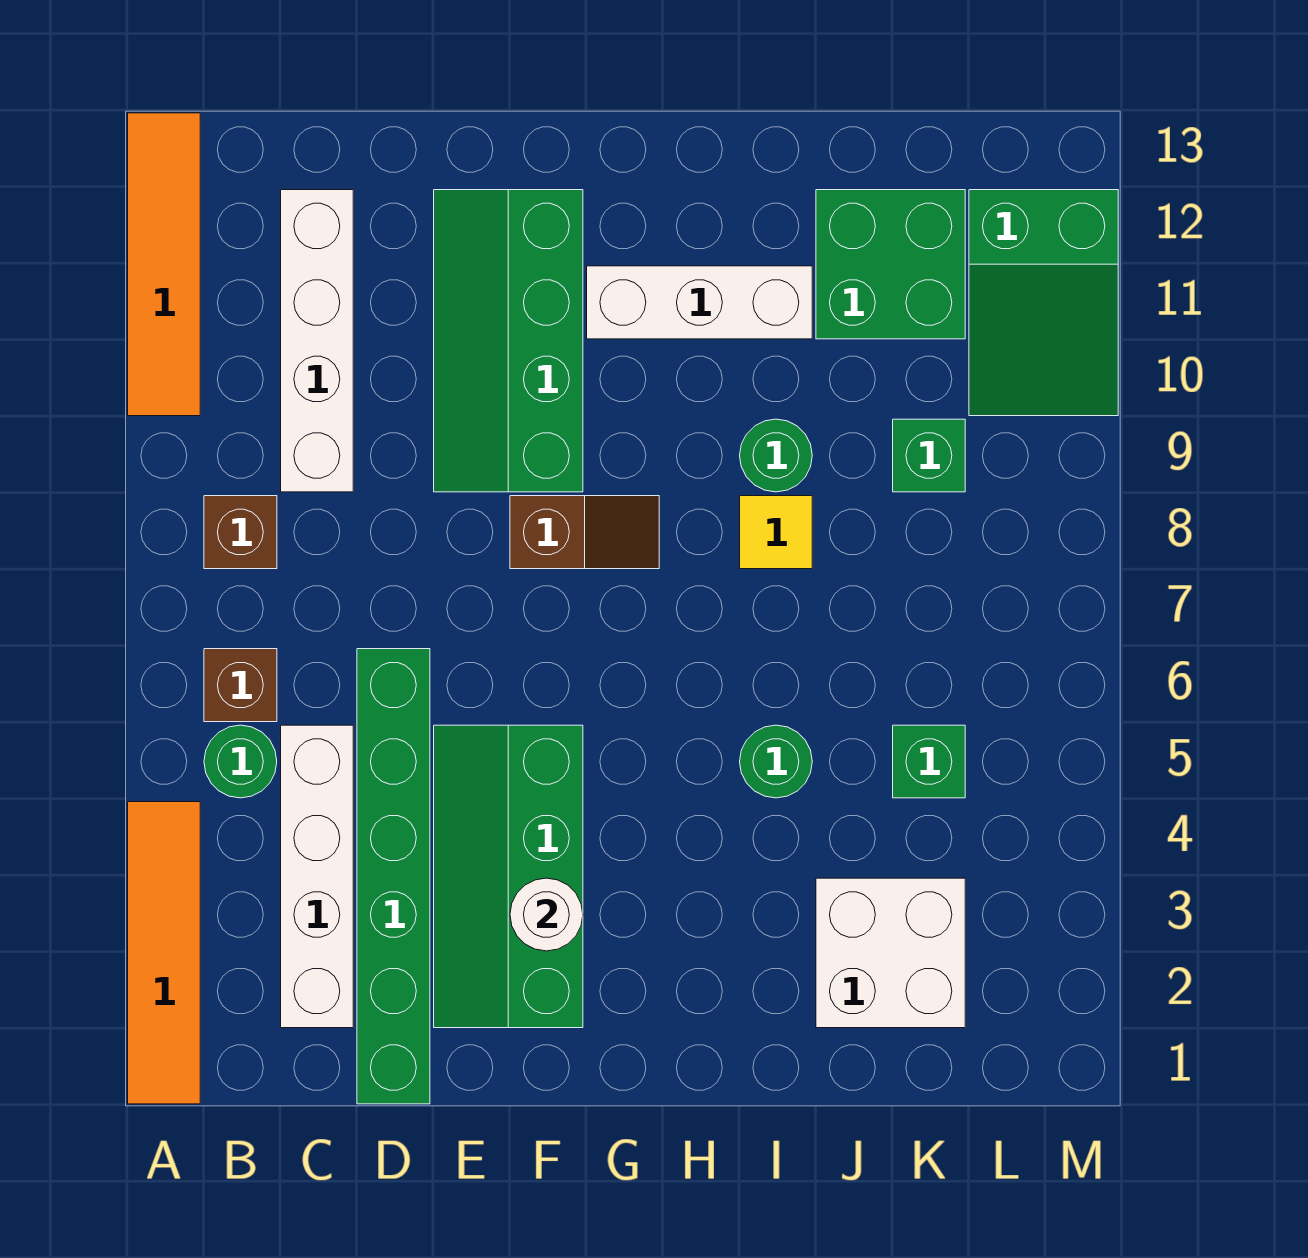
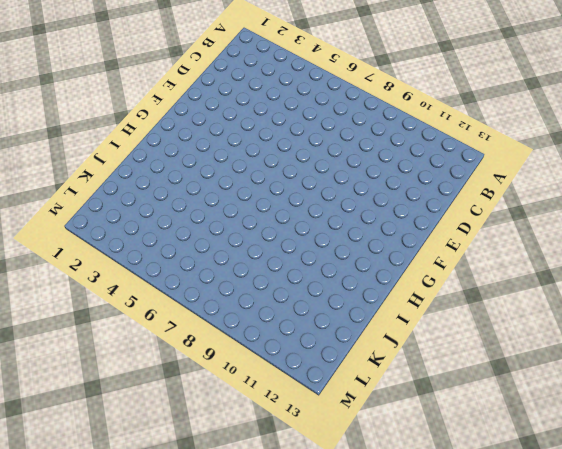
none -> orange 1x4 tile [128,802,200,1104]
none -> orange 1x4 tile [128,113,200,416]
none -> green 1x1 round brick [204,725,277,798]

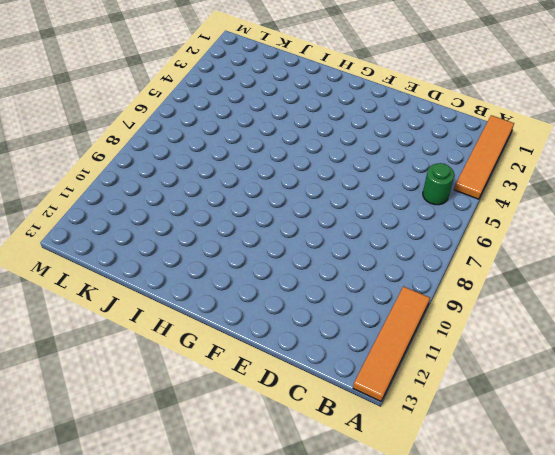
none -> brown 1x1 brick [204,649,277,722]
none -> brown 1x1 brick [204,496,277,569]
none -> white 1x4 brick [281,725,353,1028]

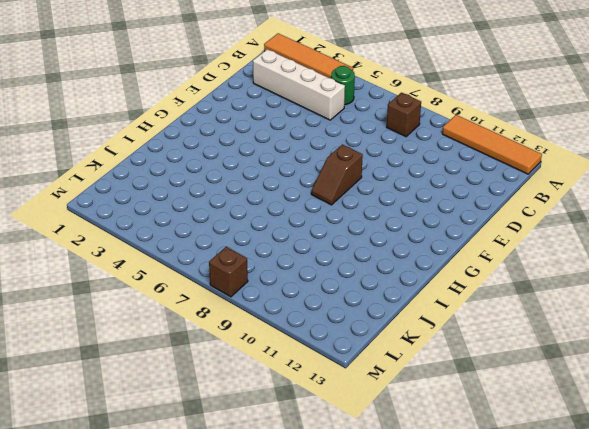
brown 1x1 brick [209,247,248,297] -> brown 1x1 brick moved to [204,649,277,722]
none -> white 1x4 brick [281,190,353,492]
none -> green 1x6 brick [357,649,430,1104]
none -> green 2x4 slope [434,725,583,1028]

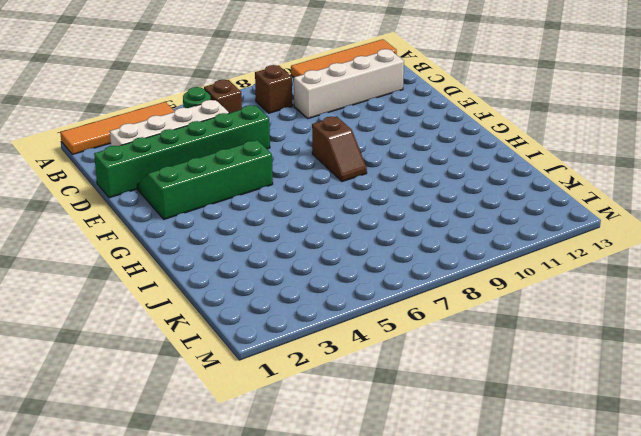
none -> green 2x4 slope [434,190,583,492]
none -> white 1x3 brick [587,266,812,339]
none -> green 1x1 round brick [740,725,812,798]

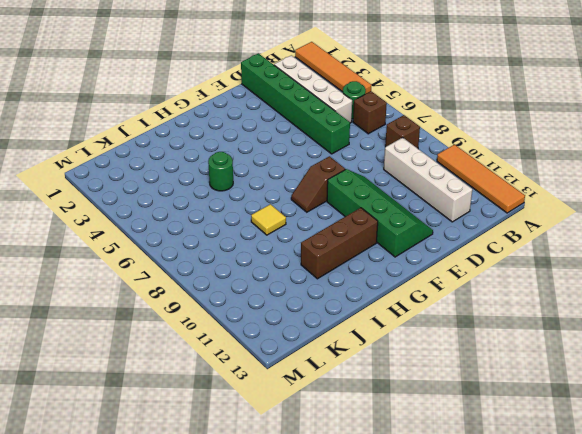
brown 1x3 brick [301,208,378,279] -> white 1x3 brick [587,266,812,339]
none -> green 2x4 slope [434,725,583,1028]
none -> green 1x1 round brick [740,419,812,492]
none -> white 2x2 brick [816,878,965,1028]

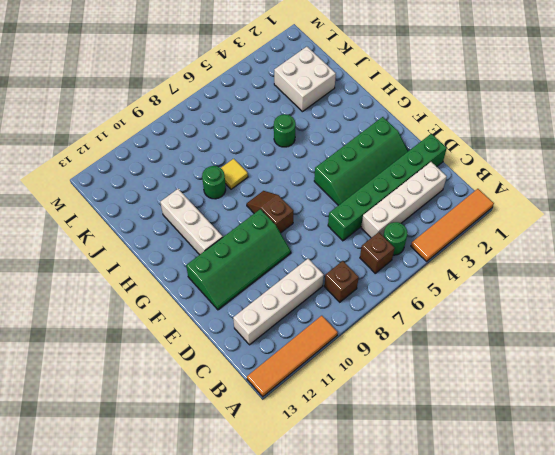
none -> green 2x2 brick [816,190,965,339]
none -> green 1x1 brick [893,725,965,798]
none -> green 1x1 brick [893,419,965,492]

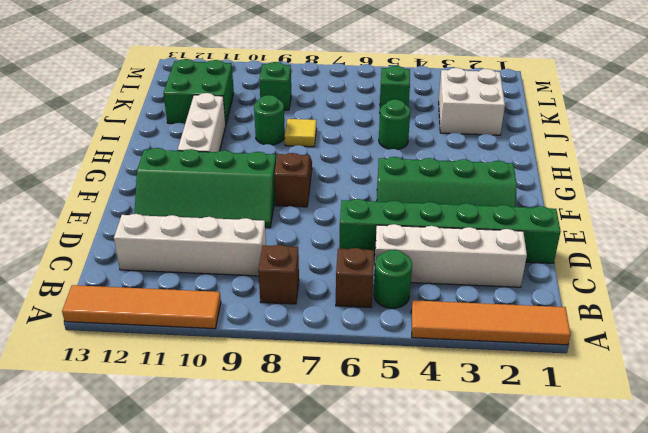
none -> green 2x3 slope [969,190,1118,416]
none -> white 1x1 round brick [510,878,583,951]

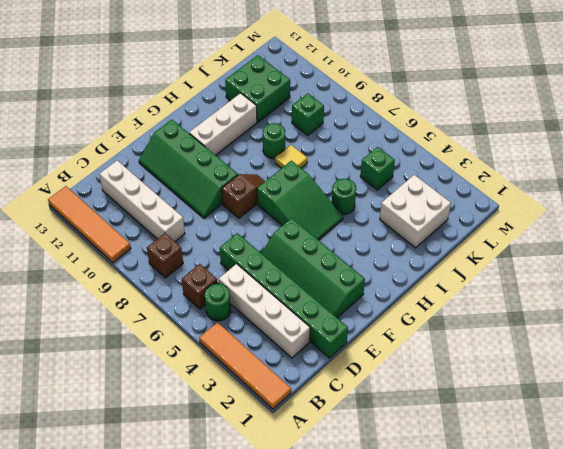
green 2x3 slope [257,161,343,240] -> green 2x3 slope moved to [969,190,1118,416]
none -> white 1x1 round brick [510,878,583,951]

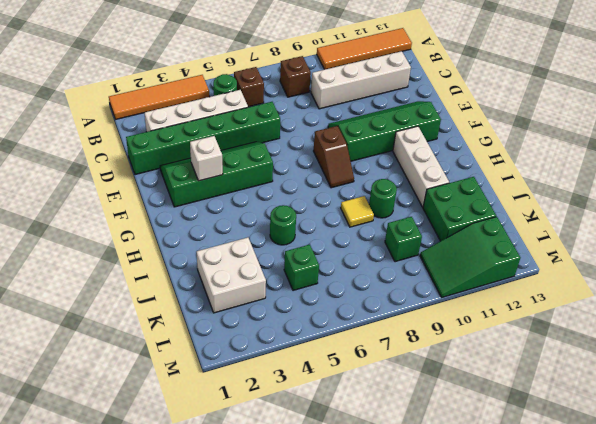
white 1x1 brick [190,136,223,181] -> white 1x1 round brick [510,878,583,951]

